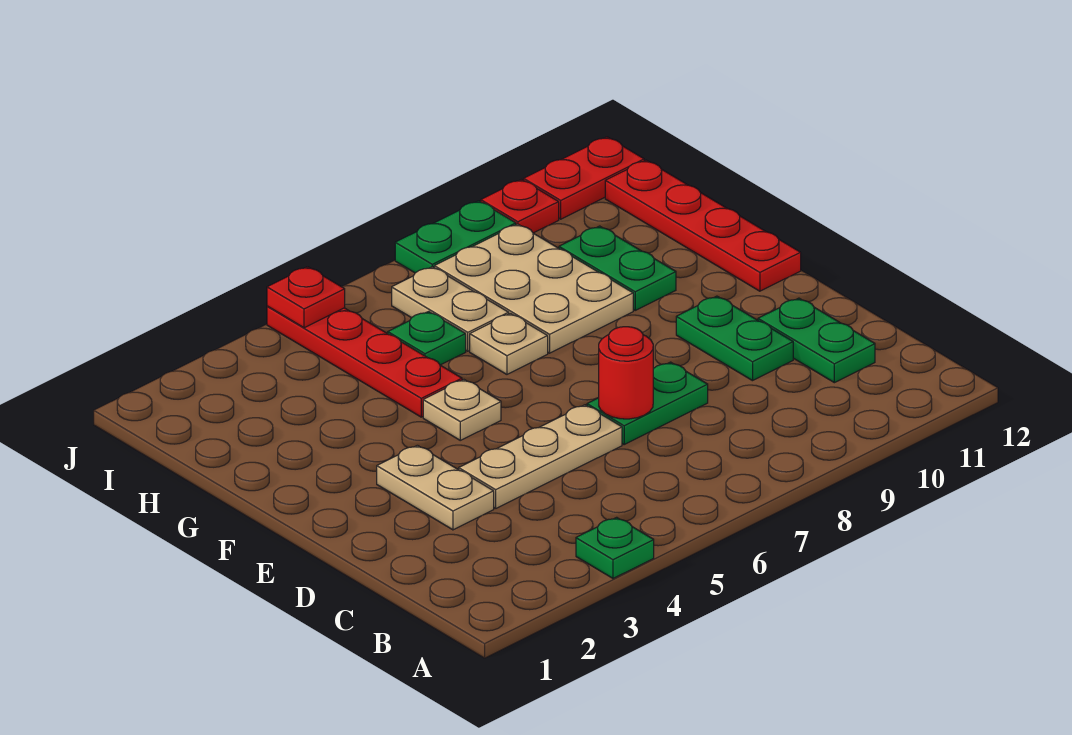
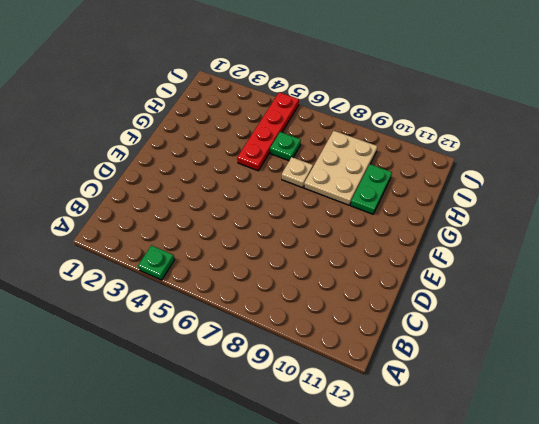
none -> green 1x2 plate [758,298,875,383]
none -> tan 1x2 plate [377,445,494,530]
none -> tan 1x3 plate [459,405,622,508]

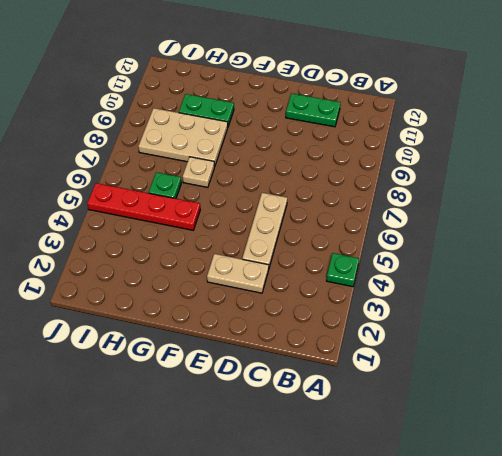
none -> green 1x2 plate [587,362,708,444]
none -> green 1x2 plate [676,296,793,381]
none -> tan 1x1 plate [423,380,501,440]

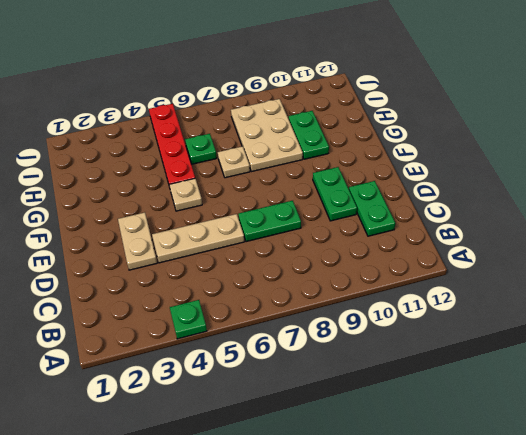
none -> red 1x4 plate [605,160,801,291]
none -> tan 1x2 plate [392,267,509,351]
none -> green 1x2 plate [395,201,516,273]

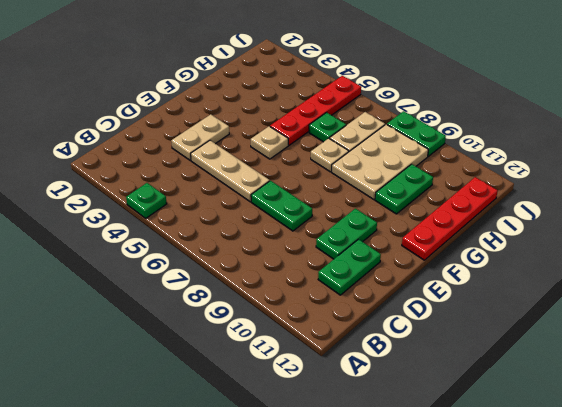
none -> red 1x1 plate [481,180,559,233]
none -> red 1x2 plate [524,137,644,219]
none -> red 1x1 round brick [599,327,653,419]

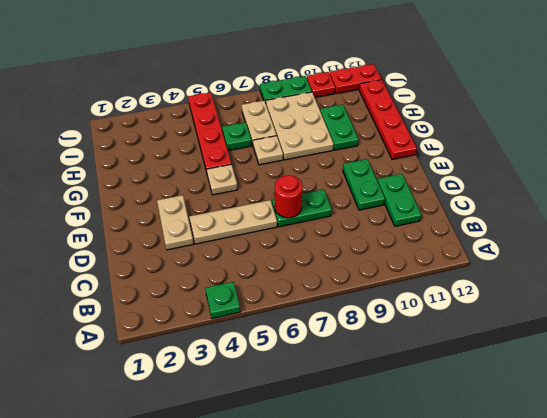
none -> red 1x1 plate [267,267,345,328]

